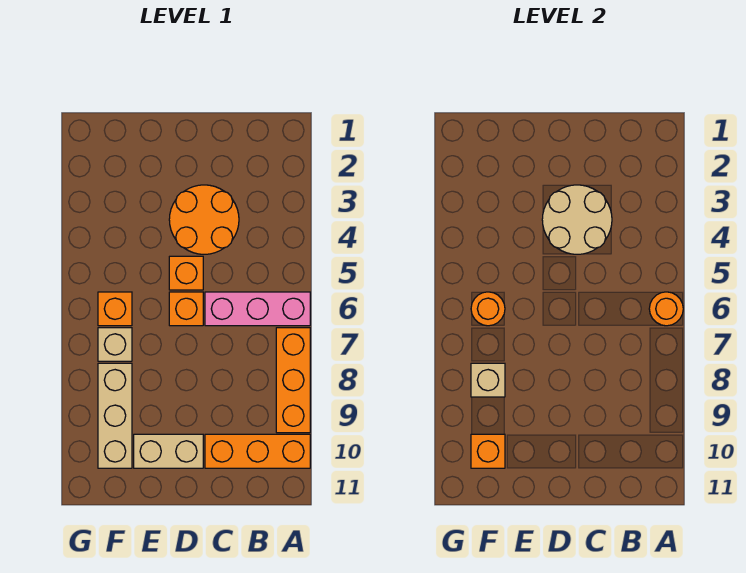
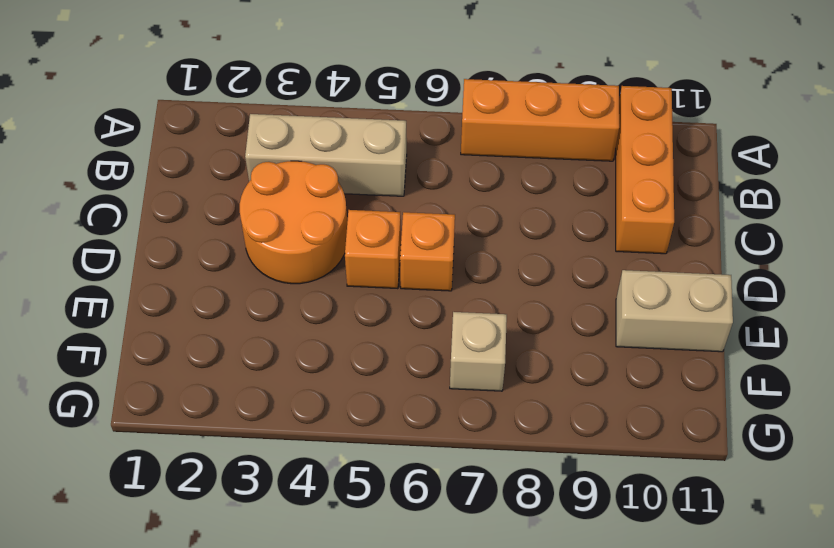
tan 1x3 brick [245,114,407,196] -> tan 1x3 brick moved to [98,363,132,468]
tan 1x2 brick [616,270,733,352] -> tan 1x2 brick turned to [134,434,203,468]
none -> pink 1x3 brick [205,292,310,326]
none -> orange 1x1 brick [98,292,132,326]
none -> orange 1x1 round brick [649,292,683,326]

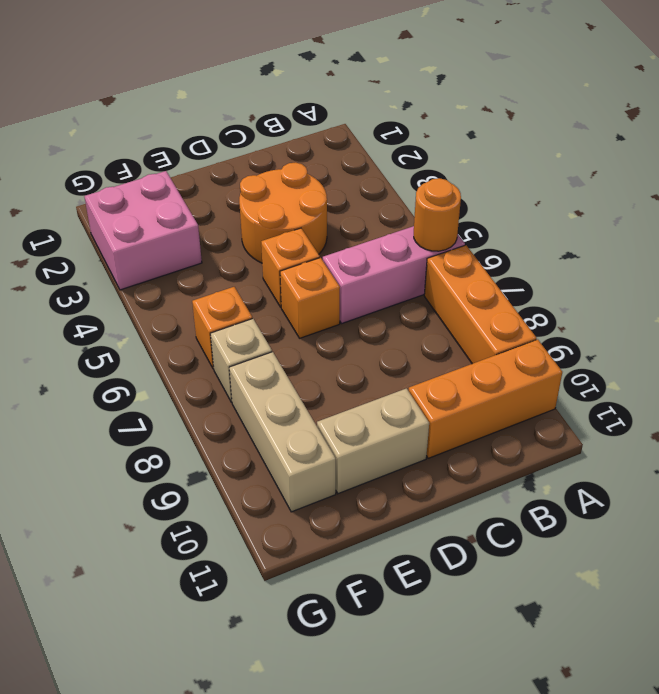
pink 2x2 brick [84,171,202,290] -> none
none -> tan 2x2 round brick [542,185,612,254]
none -> orange 1x1 round brick [471,292,505,326]
none -> tan 1x1 brick [471,363,505,397]

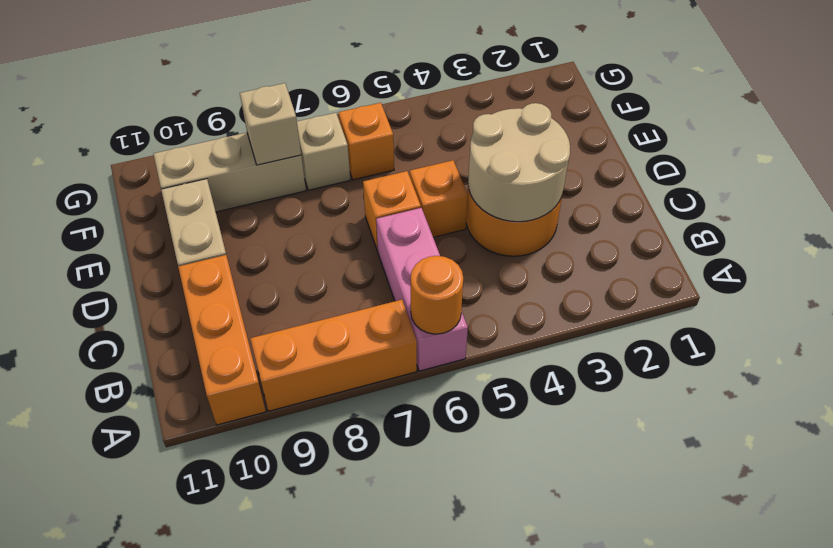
none -> orange 1x1 round brick [471,292,505,326]
none -> orange 1x1 brick [471,434,505,468]

